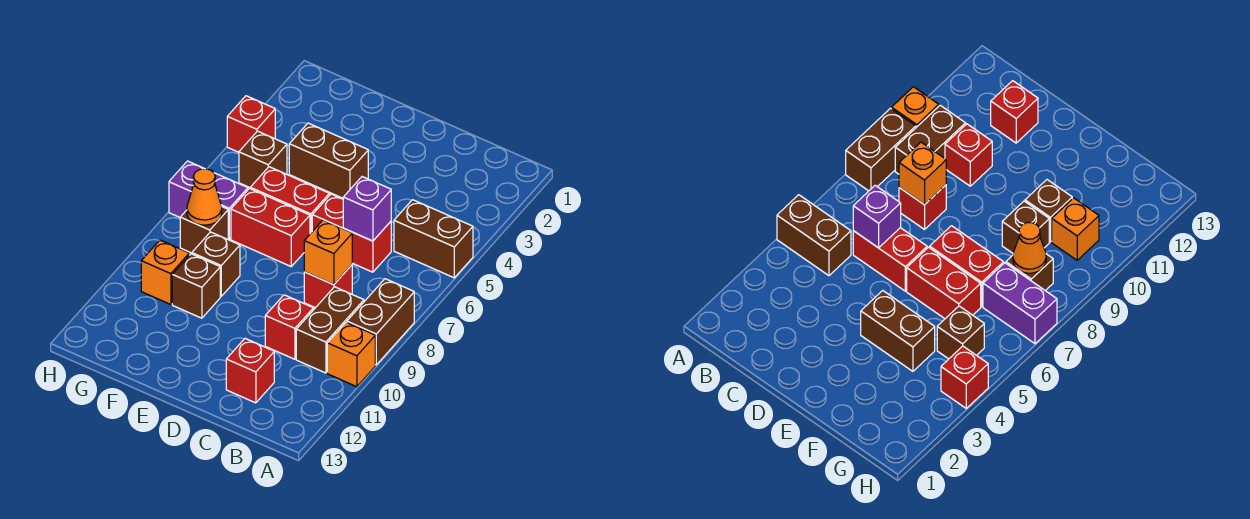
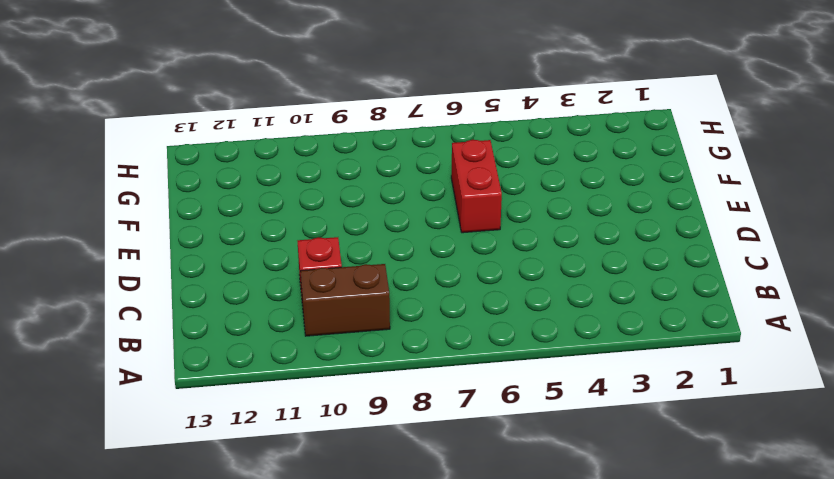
none -> brown 1x2 brick [394,200,473,278]
none -> brown 1x2 brick [347,279,414,365]
none -> orange 1x1 brick [327,322,375,387]

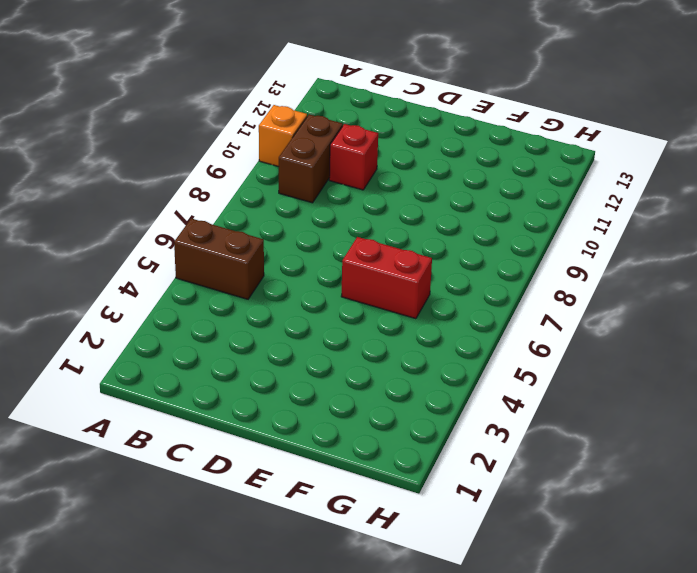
none -> brown 1x2 brick [347,279,414,365]
none -> red 1x2 brick [312,194,391,272]
none -> red 1x1 brick [304,265,352,308]

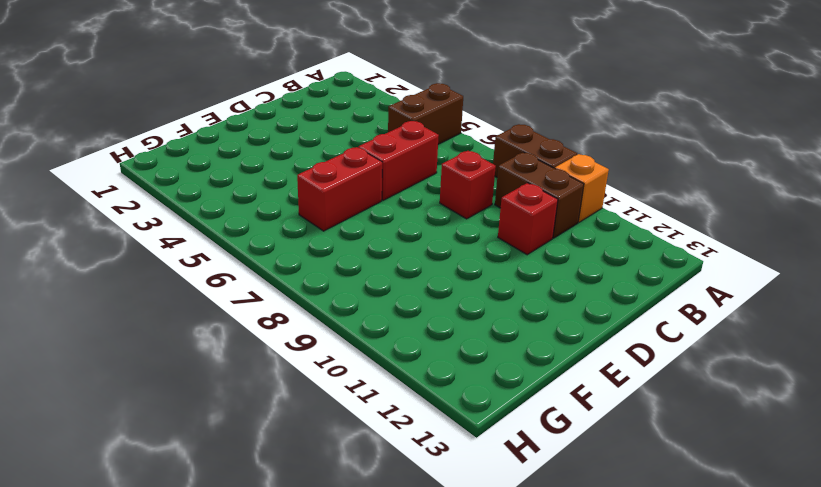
none -> red 1x1 brick [226,339,274,403]
none -> brown 1x2 brick [289,123,368,198]
none -> red 1x2 brick [231,189,310,266]

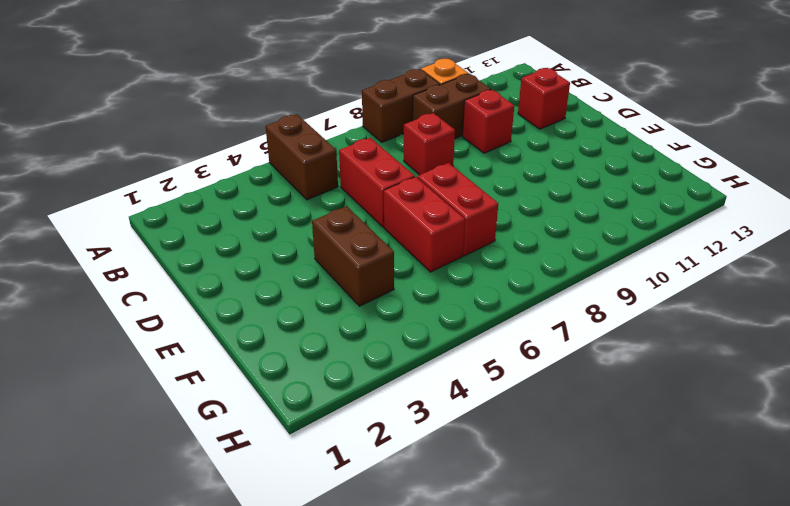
none -> brown 1x1 brick [192,232,240,296]
none -> brown 1x1 brick [172,254,220,318]
none -> brown 1x1 brick [239,131,287,188]

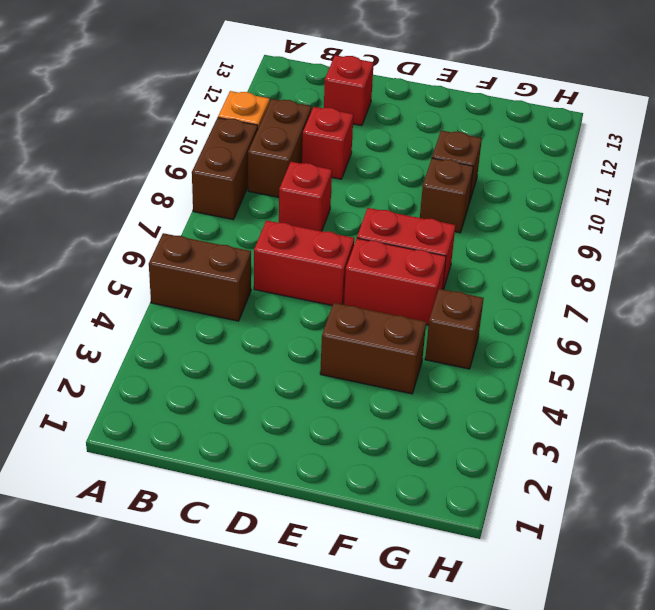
none -> purple 1x2 brick [169,161,248,239]
none -> brown 1x1 brick [180,207,228,253]
none -> orange 1x1 brick [141,240,189,305]

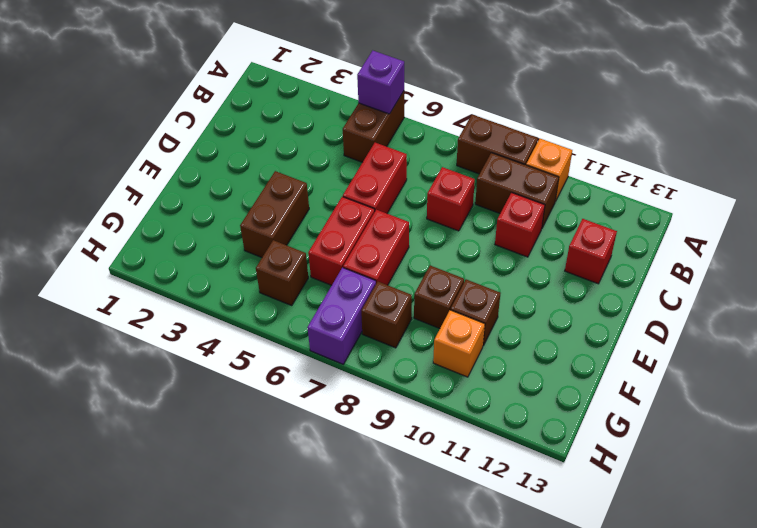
purple 1x1 brick [357,51,404,114] -> purple 1x1 brick moved to [343,177,391,241]
none -> red 1x1 brick [227,96,275,152]
none -> orange 1x1 brick [304,220,352,285]
none -> orange 1x1 cone [187,169,222,225]

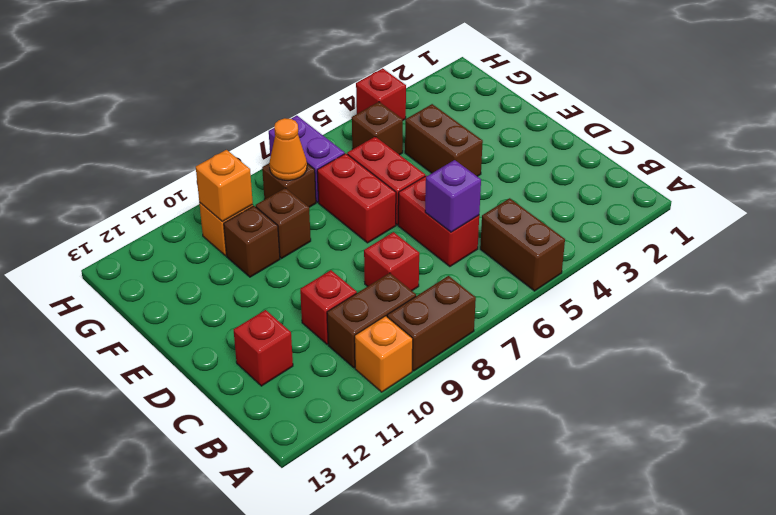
orange 1x1 brick [196,150,253,222] -> orange 1x1 brick moved to [304,220,352,285]

